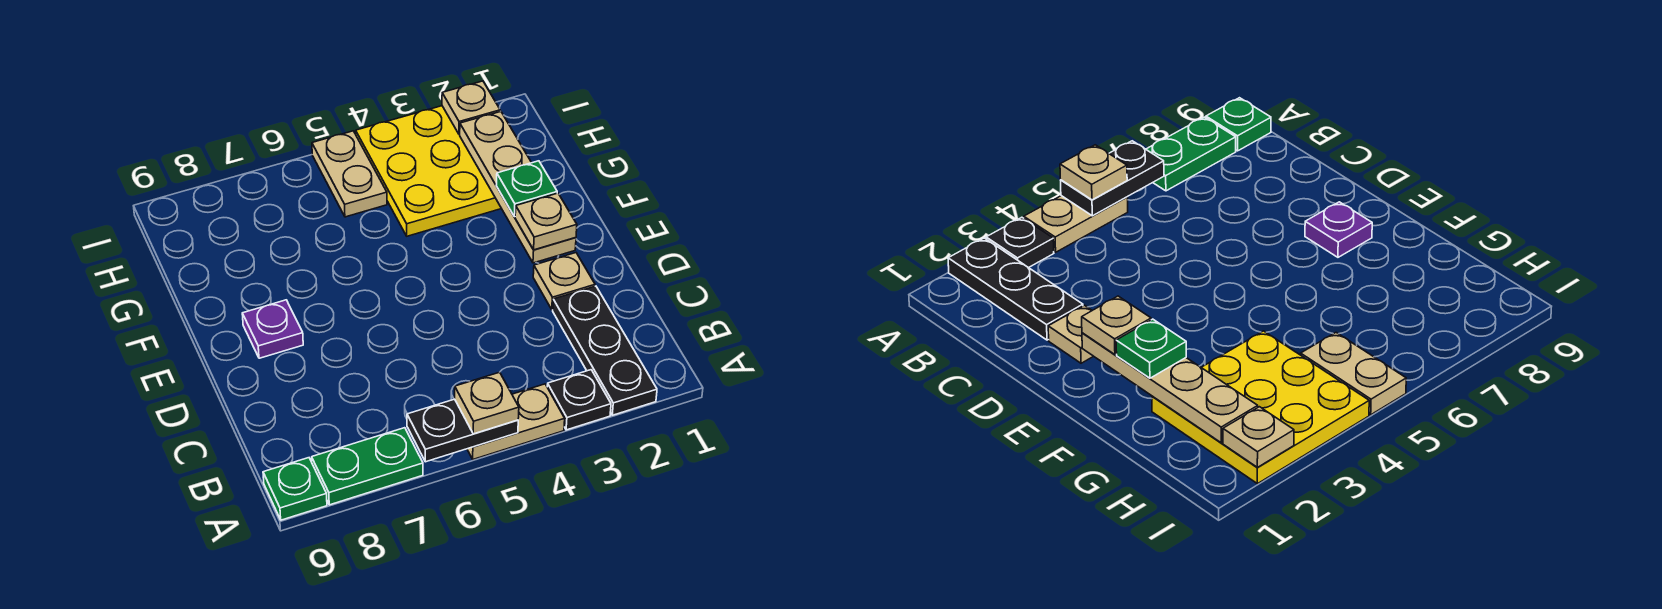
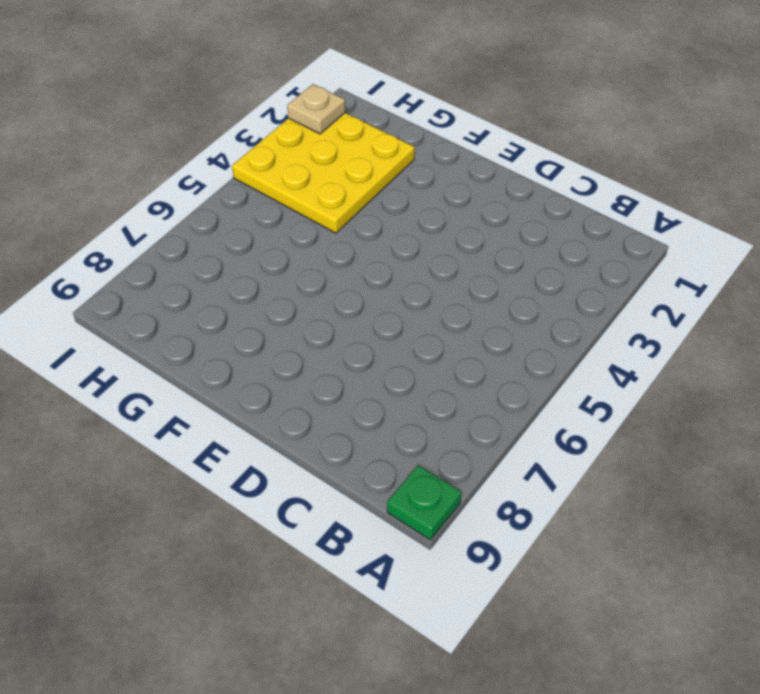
none -> black 1x3 plate [553,286,657,415]
none -> black 1x1 plate [547,370,611,430]
none -> tan 1x2 plate [467,384,565,459]

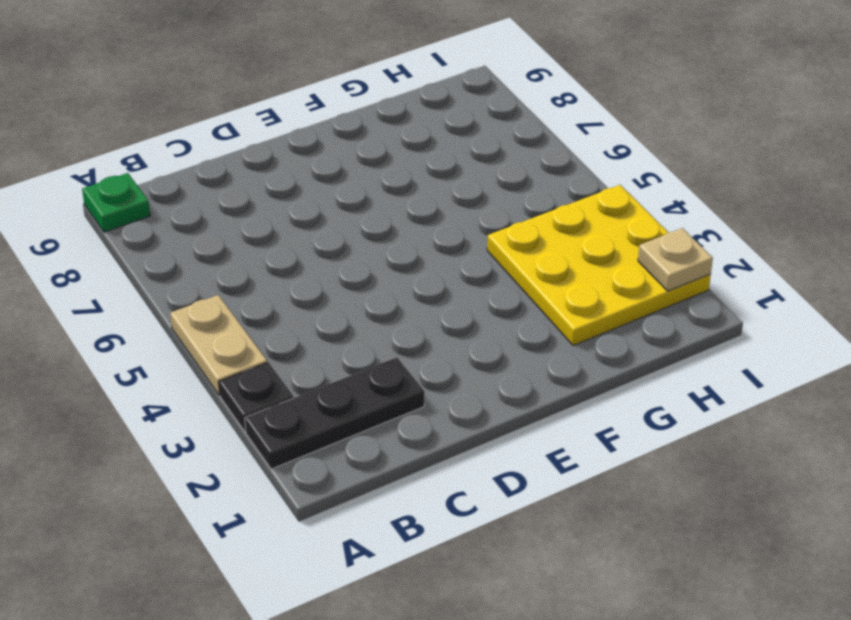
none -> green 1x2 plate [312,428,423,505]
none -> tan 1x1 plate [533,253,595,310]
none -> purple 1x1 plate [242,300,303,358]

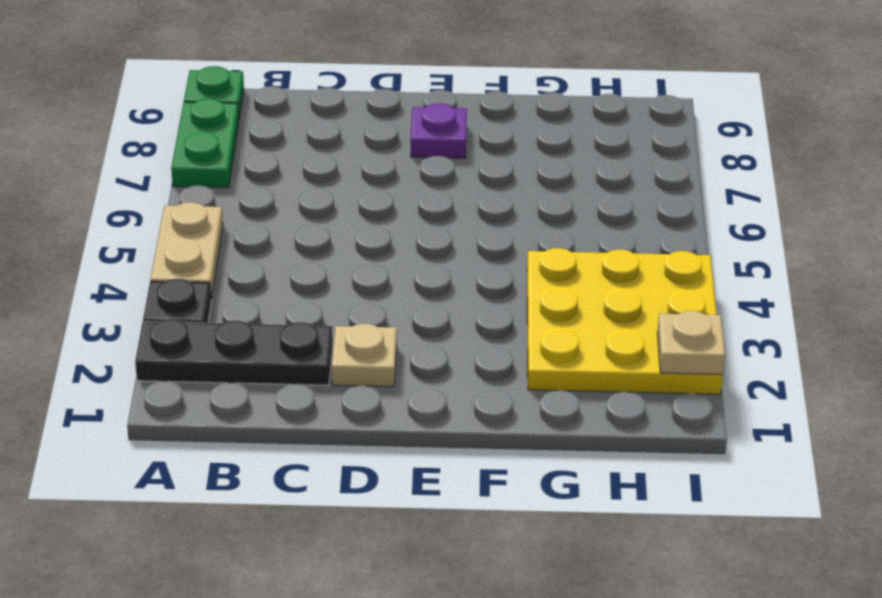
none -> tan 1x2 plate [312,131,387,217]
none -> black 1x2 plate [407,399,518,462]
none -> tan 1x4 plate [460,111,576,263]

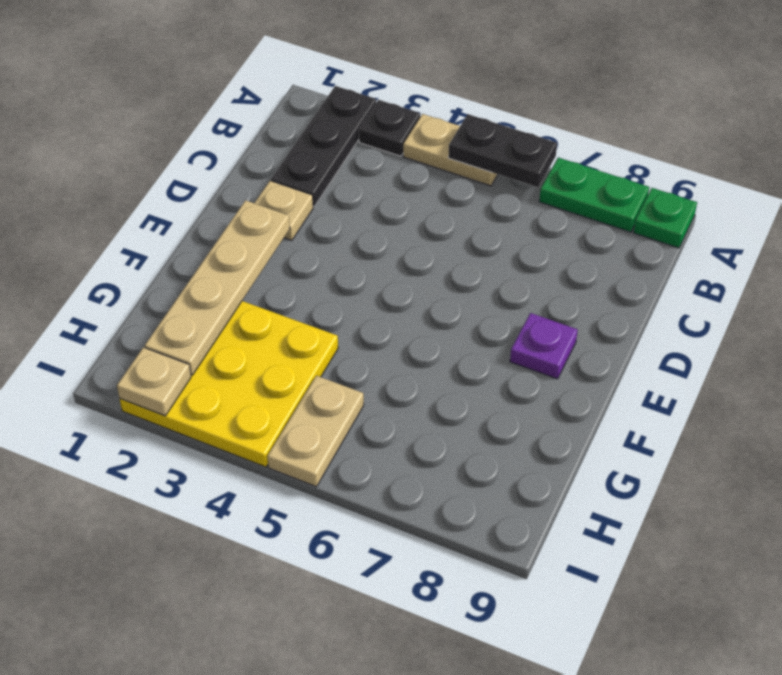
none -> tan 1x1 plate [455,372,519,434]
none -> tan 1x1 plate [515,193,577,250]
none -> green 1x1 plate [496,161,557,217]

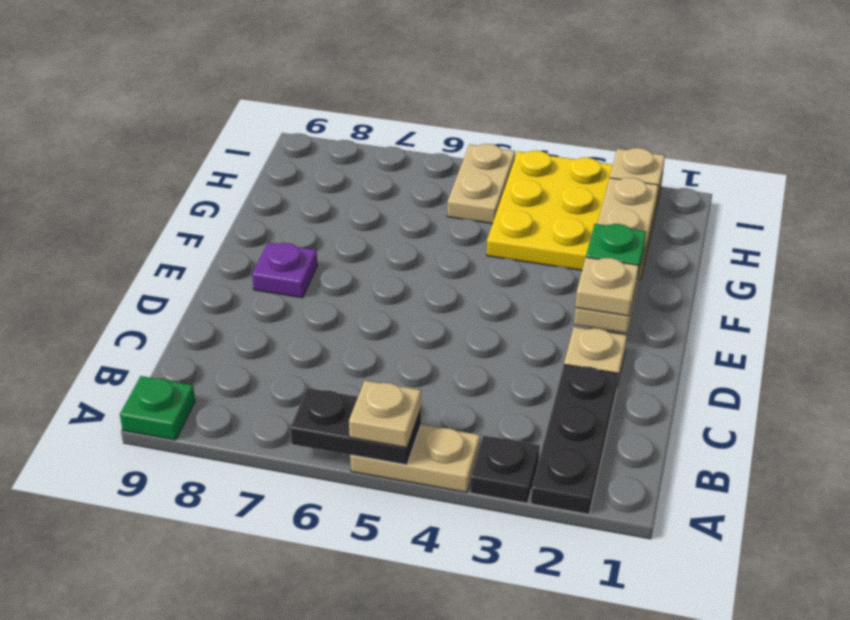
none -> green 1x2 plate [312,428,423,505]

